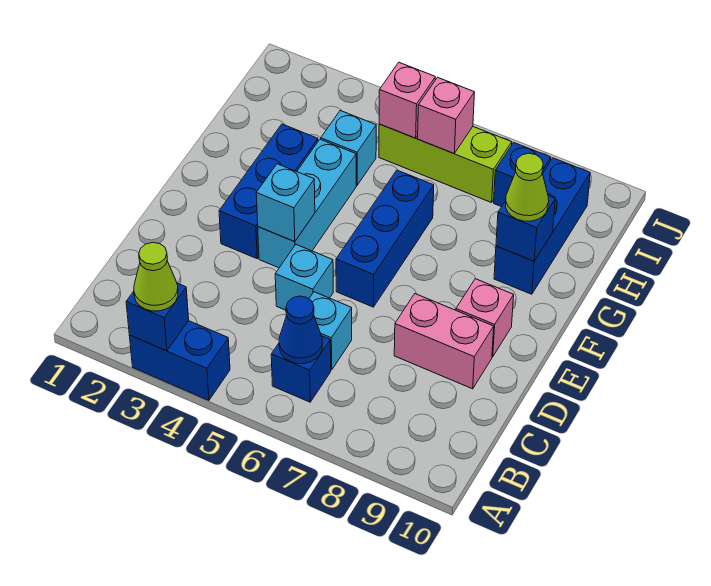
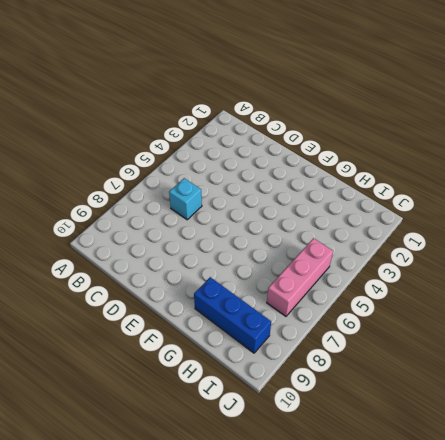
pink 1x3 brick [267,238,333,316] -> lime 1x3 brick [379,124,512,203]
none -> blue 1x2 brick [129,321,230,400]
none -> blue 1x1 brick [271,336,331,402]
none -> cyan 1x1 brick [275,245,333,310]

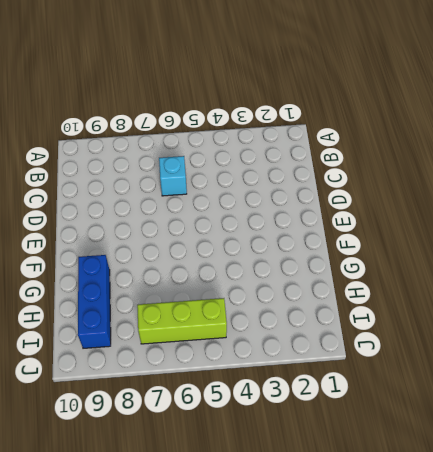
none -> blue 1x2 brick [129,321,230,400]
none -> blue 1x1 brick [271,336,331,402]
none -> cyan 1x1 brick [275,245,333,310]

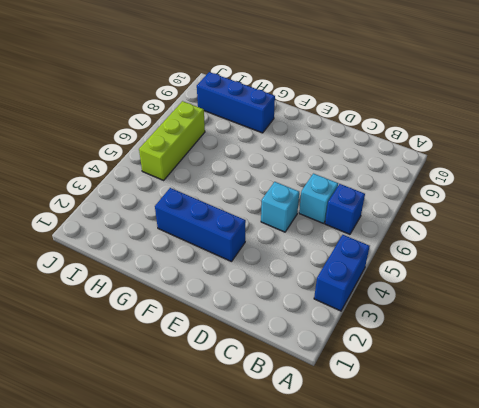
none -> pink 1x2 brick [394,294,494,389]
none -> cyan 1x3 brick [258,139,356,268]
none -> blue 1x3 brick [336,170,434,307]

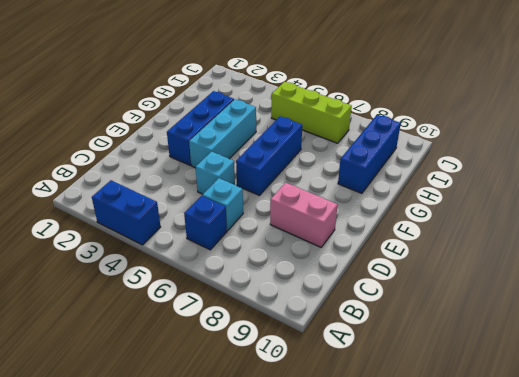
none -> pink 1x1 brick [456,279,514,357]
none -> cyan 1x1 brick [321,111,376,185]
none -> blue 1x1 brick [494,143,551,207]

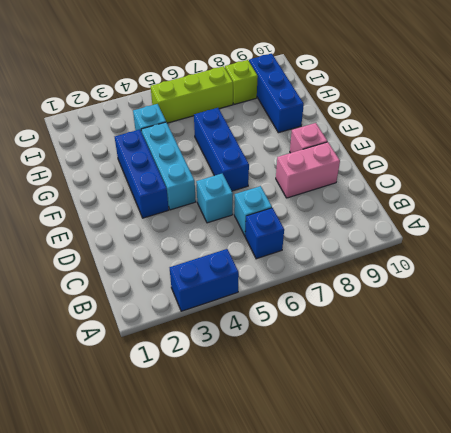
lime 1x1 brick [225,60,258,104] -> blue 1x1 brick [494,143,551,207]
none -> blue 1x1 brick [126,283,189,351]
none -> blue 1x1 cone [279,296,322,364]
none -> cyan 1x1 brick [256,164,315,242]

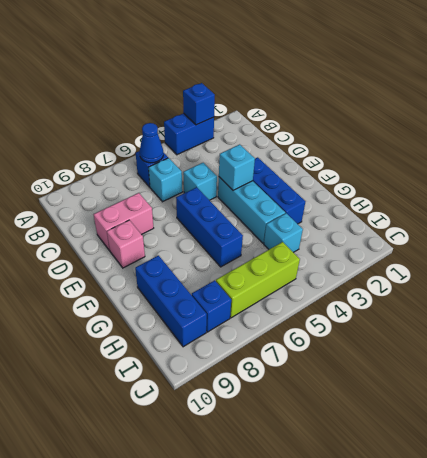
none -> blue 1x1 brick [496,196,555,261]
none -> pink 1x1 brick [379,63,435,138]
none -> pink 1x1 brick [418,77,475,153]

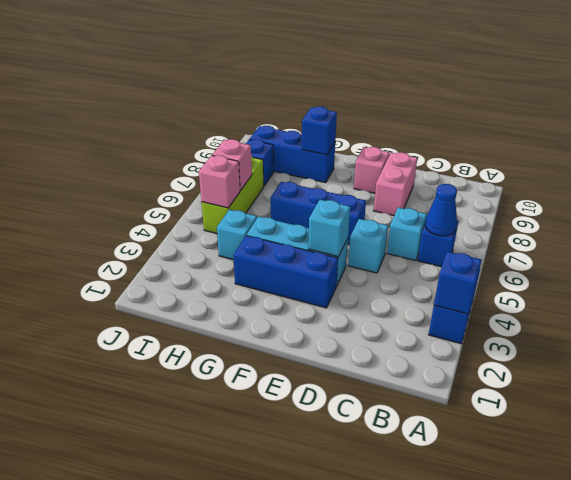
none -> lime 1x1 cone [134,242,178,311]
none -> lime 1x1 cone [506,153,549,221]

